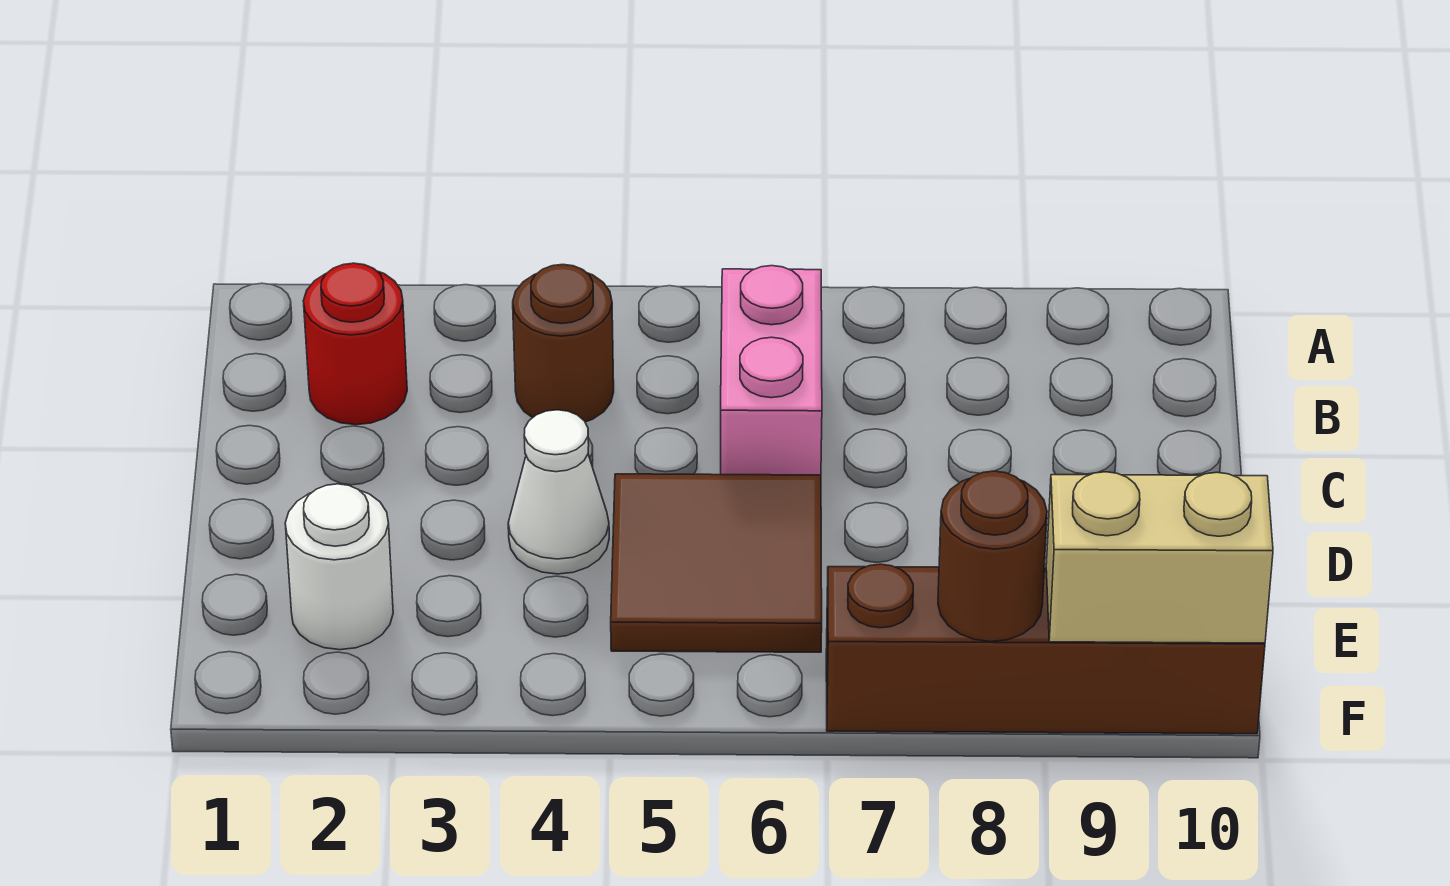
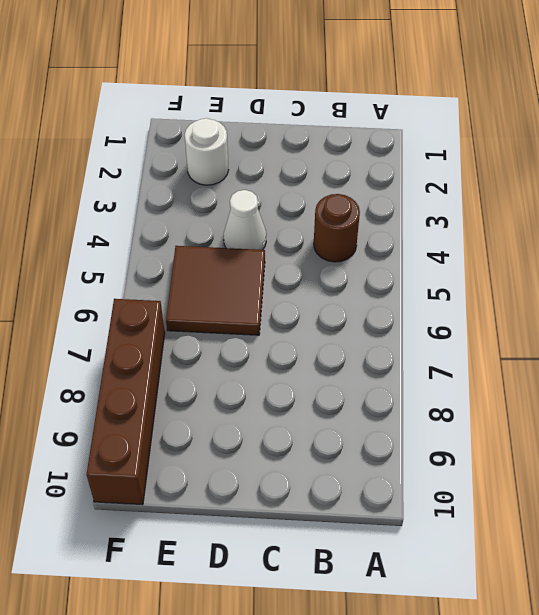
none -> red 1x1 round brick [303,263,407,425]
none -> pink 1x2 brick [721,266,822,475]

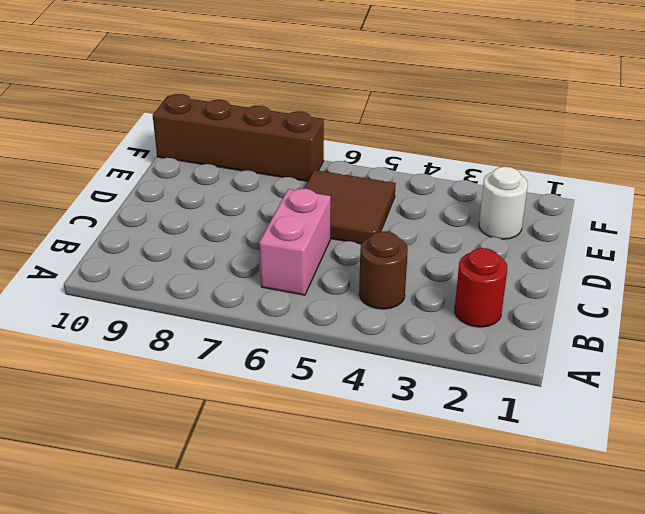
none -> white 1x1 cone [508,410,609,574]
none -> brown 1x1 round brick [938,471,1047,642]

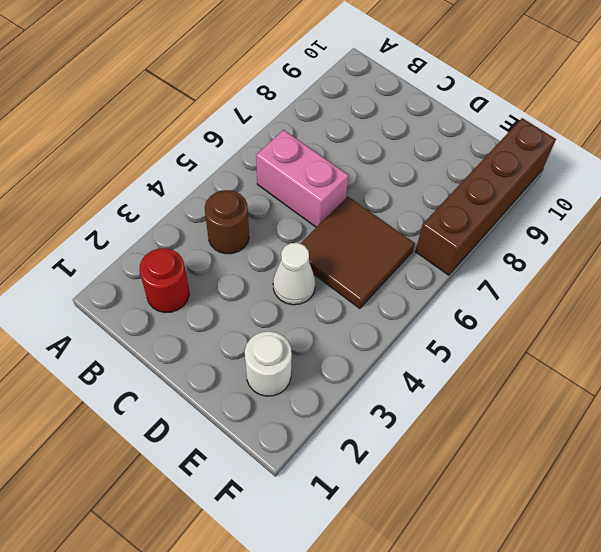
none -> brown 1x1 round brick [938,471,1047,642]
none -> tan 1x2 brick [1046,472,1273,643]

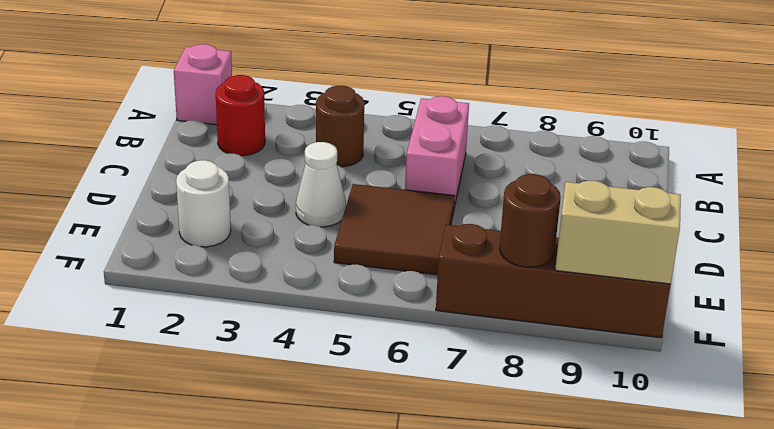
pink 1x1 brick [174,44,232,125] -> none

